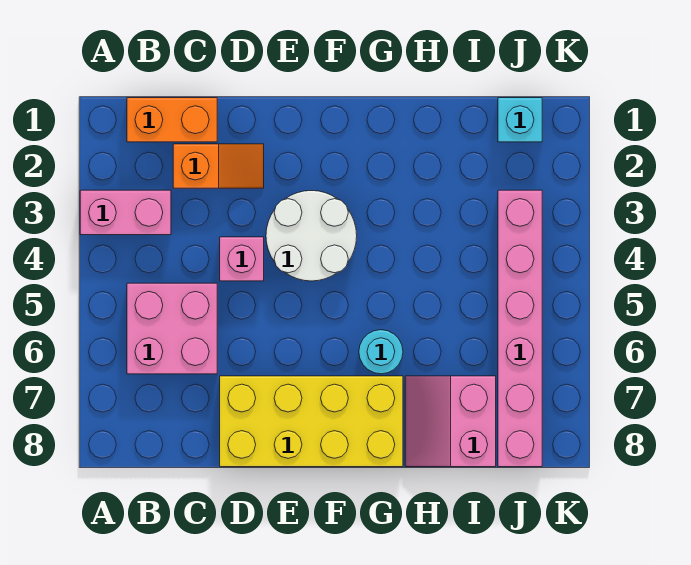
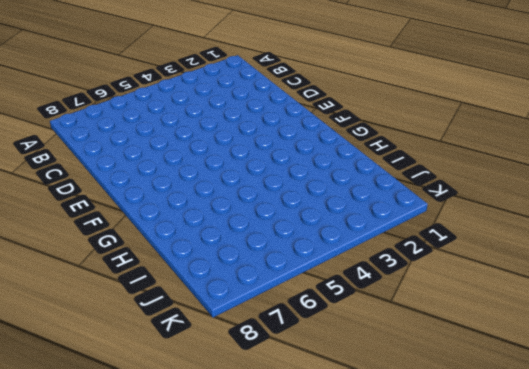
none -> pink 1x2 brick [80,190,171,235]
none -> orange 1x2 brick [127,98,217,142]

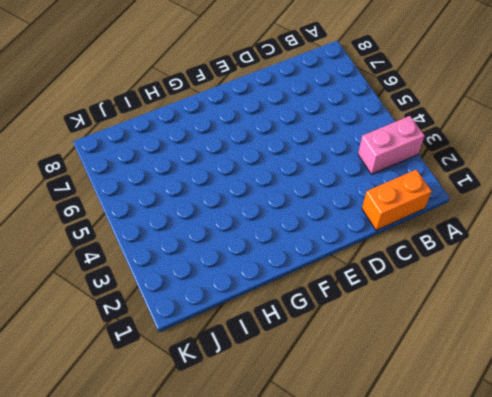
none -> pink 2x2 brick [127,283,217,374]
none -> orange 1x2 slope [173,144,264,188]

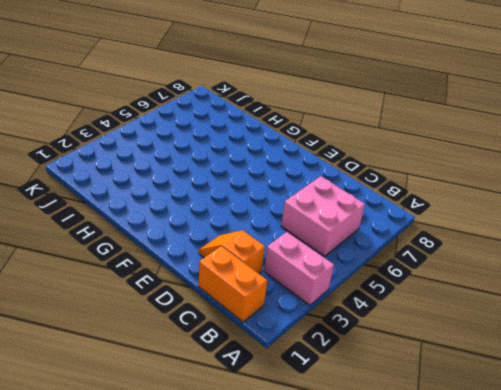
none -> pink 1x1 brick [220,237,264,281]
none -> yellow 2x4 brick [220,376,403,467]

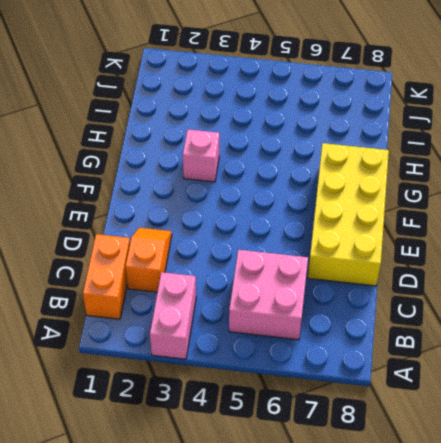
pink 1x1 brick [183,129,219,182] -> pink 1x1 brick moved to [220,237,264,281]
none -> white 2x2 round brick [266,191,357,281]
none -> cyan 1x1 round brick [359,330,403,374]

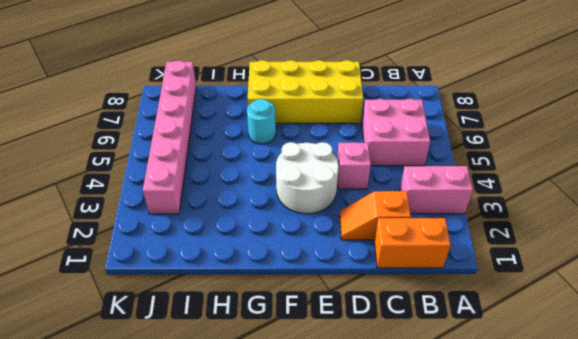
none -> pink 2x2 slope [405,376,496,467]
none -> cyan 1x1 brick [498,98,542,142]

